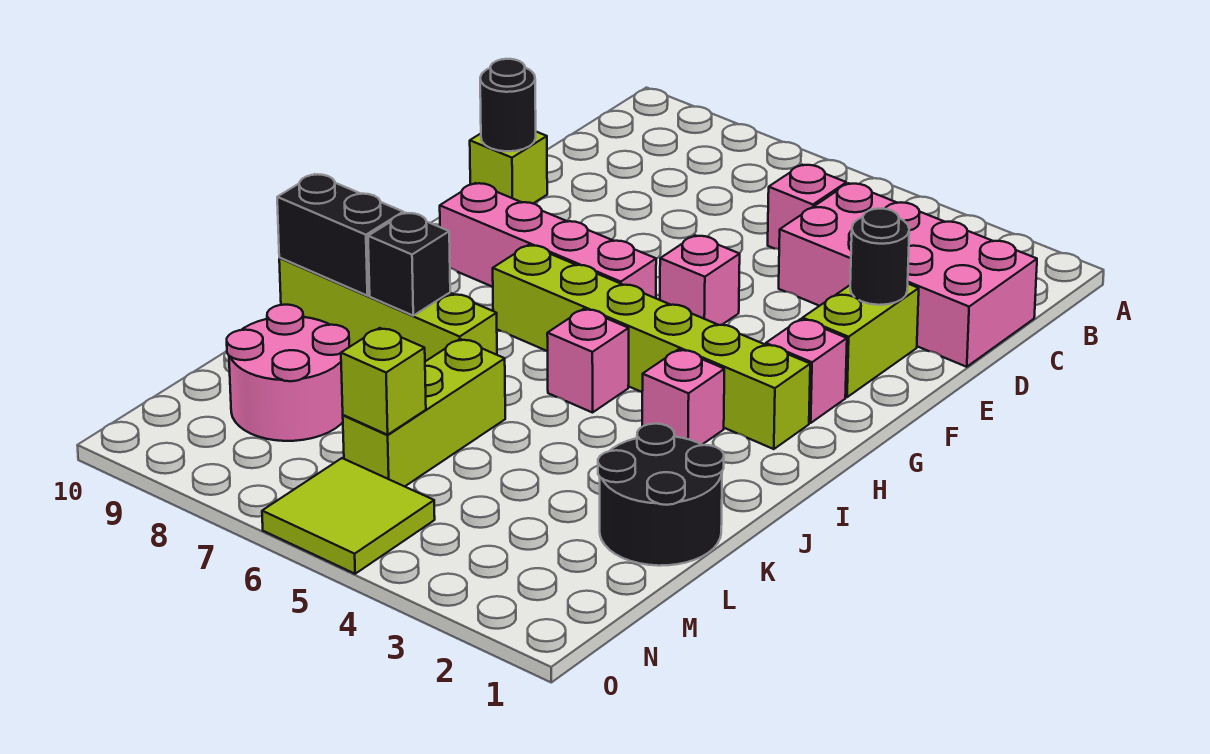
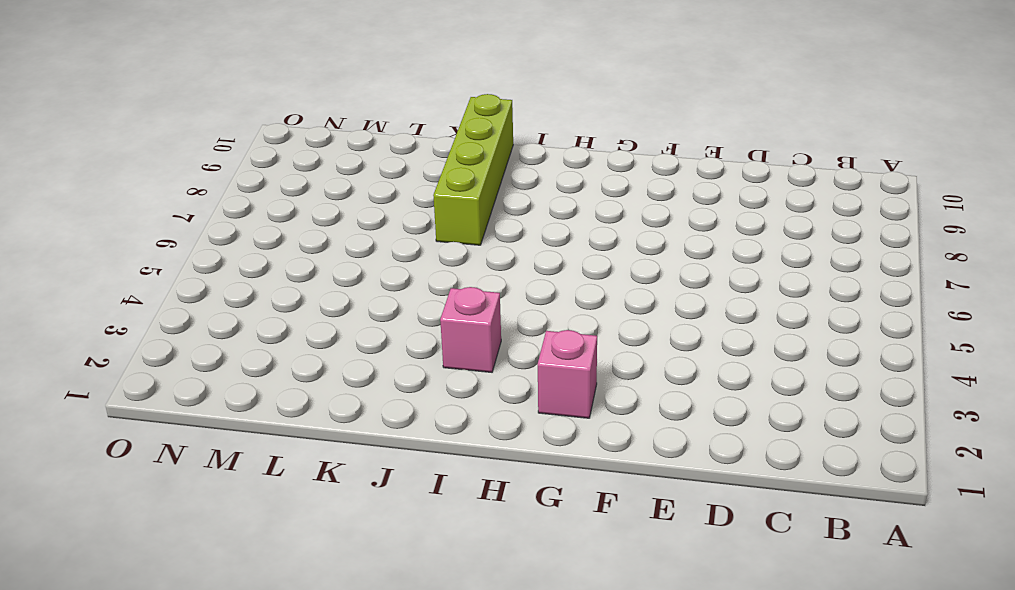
none -> pink 2x4 brick [779,183,1037,367]
none -> pink 1x1 brick [768,165,846,249]
none -> lime 1x2 brick [803,284,919,397]

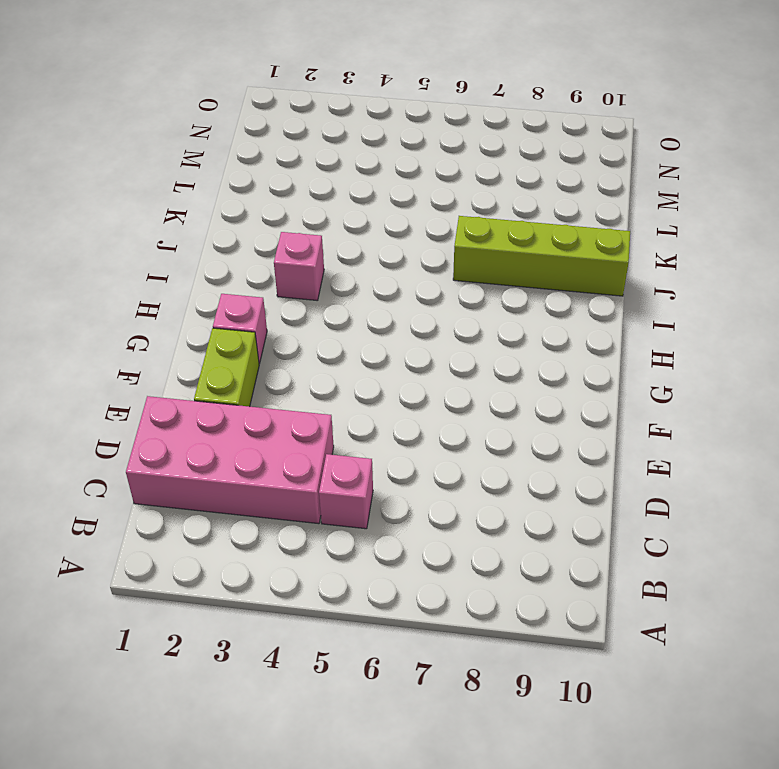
none -> lime 1x1 brick [470,132,547,203]
none -> pink 1x1 brick [660,235,740,325]
none -> pink 1x4 brick [440,183,656,298]

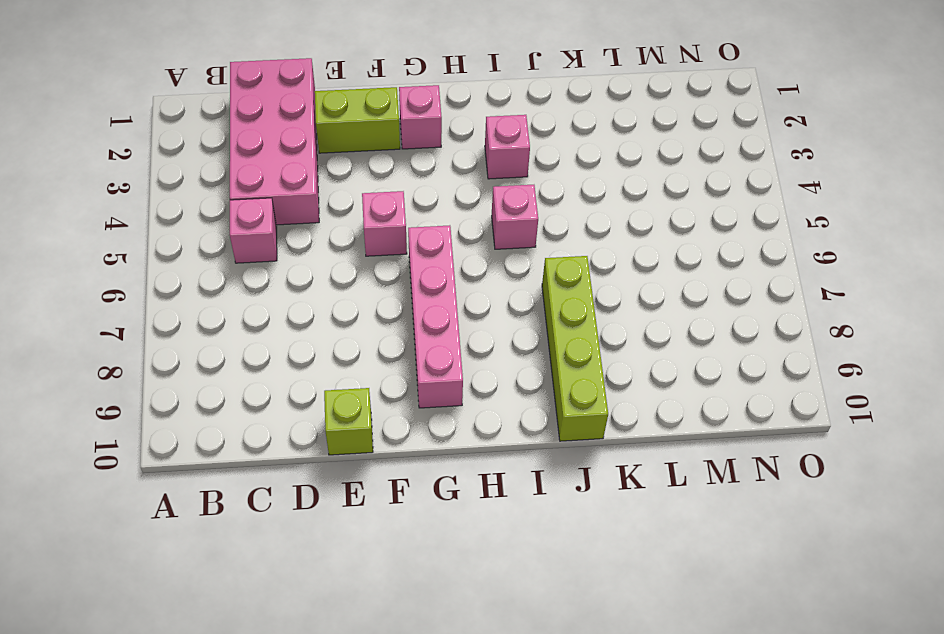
none -> lime 1x6 brick [493,245,810,449]
none -> black 2x2 round brick [598,424,724,566]
none -> lime 1x3 brick [343,339,505,486]

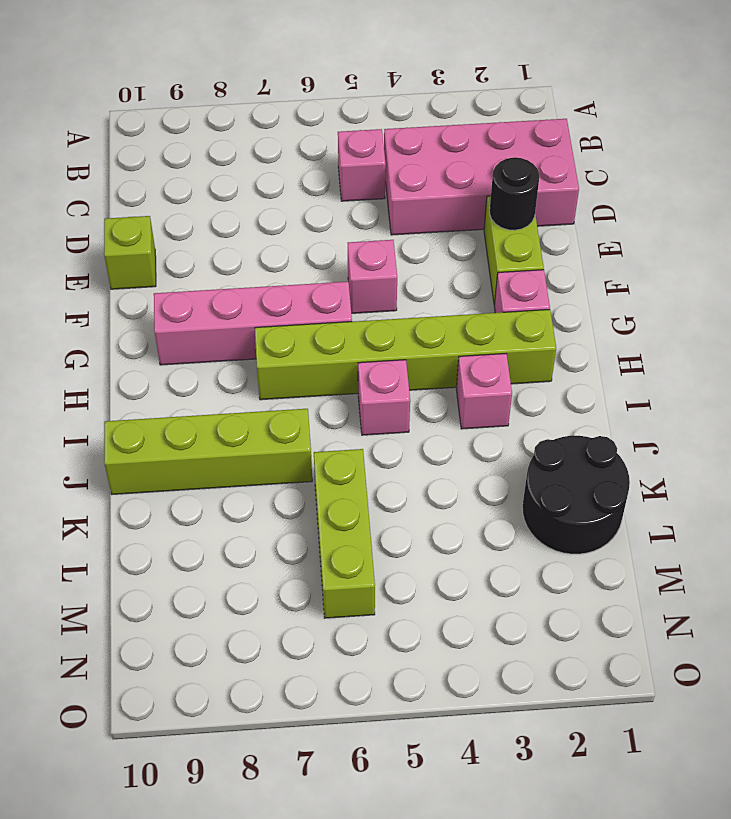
none -> pink 2x2 round brick [227,305,349,441]
none -> lime 2x2 tile [262,458,435,574]
none -> black 1x1 round brick [480,59,536,151]

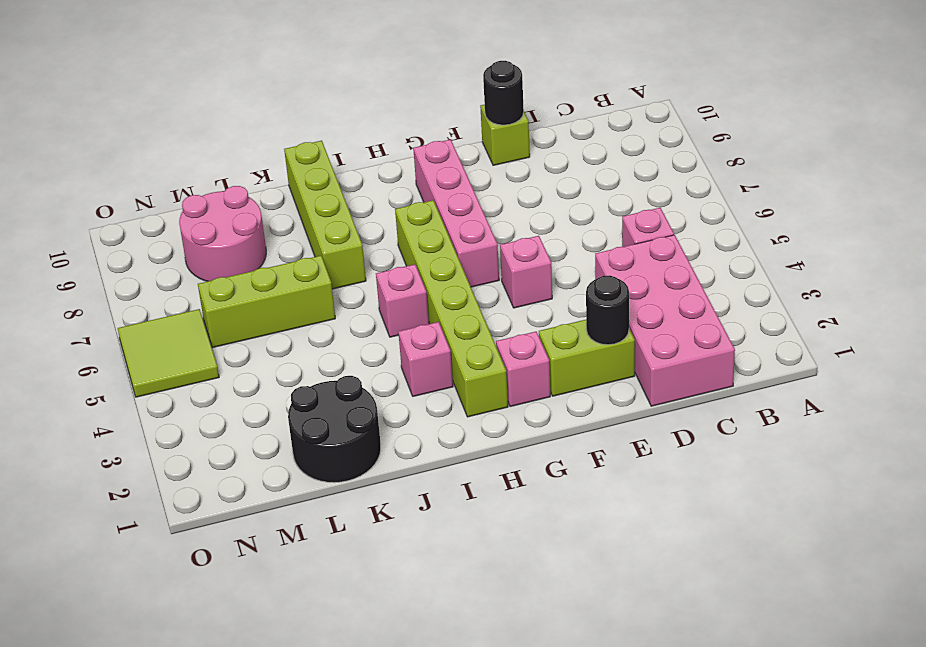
none -> black 1x1 brick [368,213,450,316]
none -> black 1x2 brick [277,174,403,296]
none -> lime 1x1 brick [341,328,426,435]

